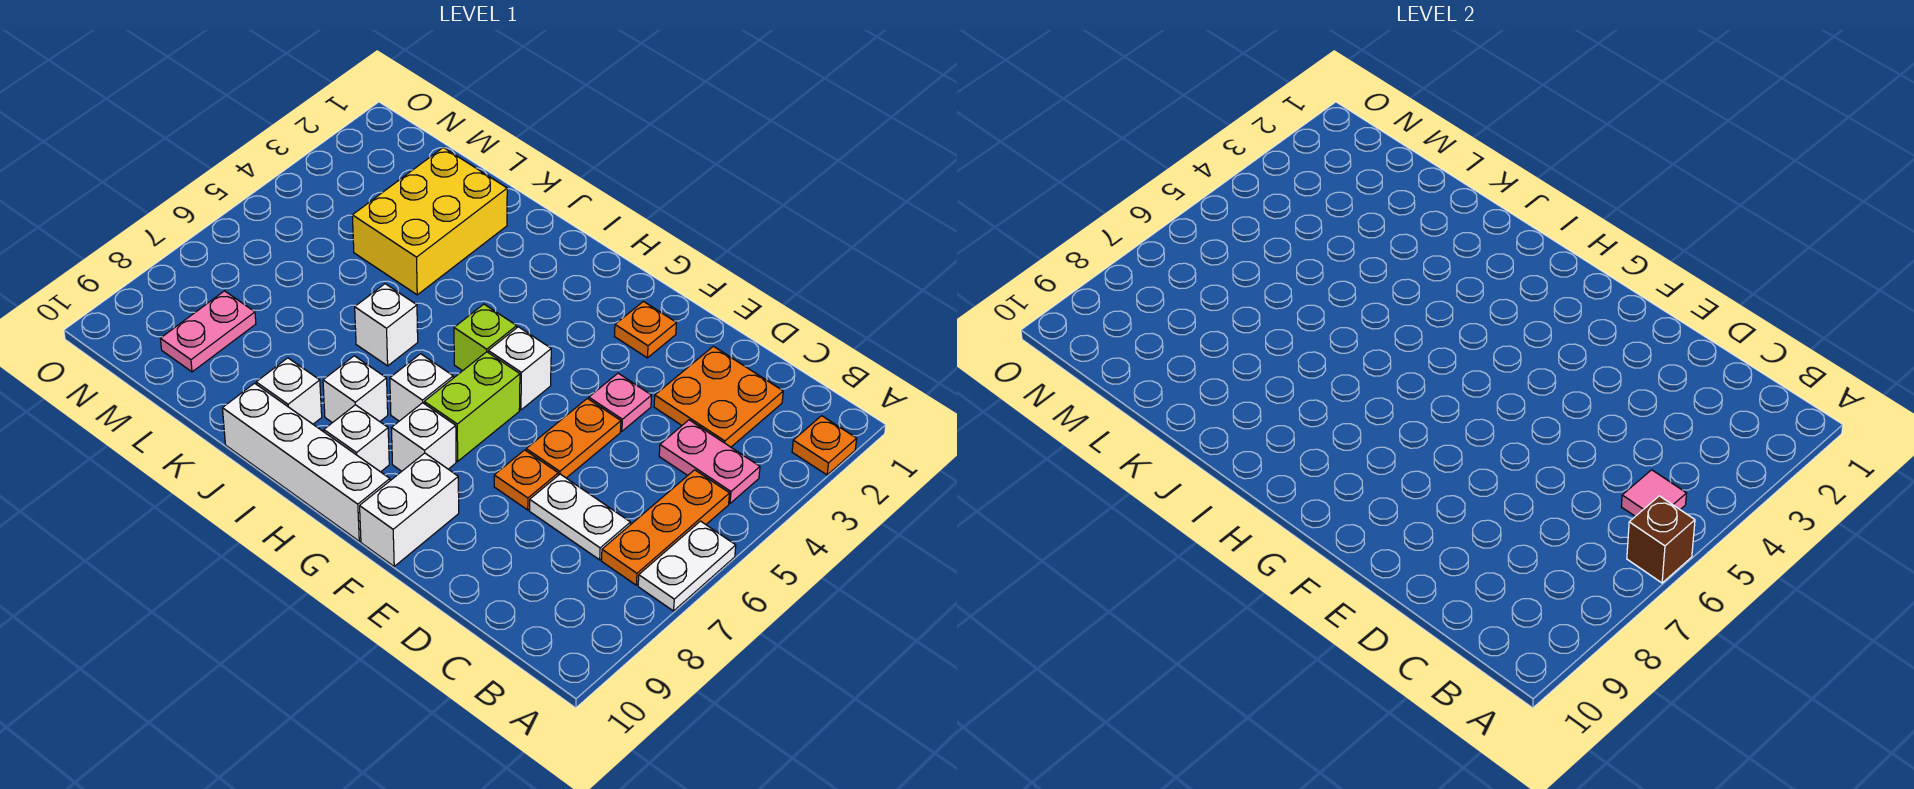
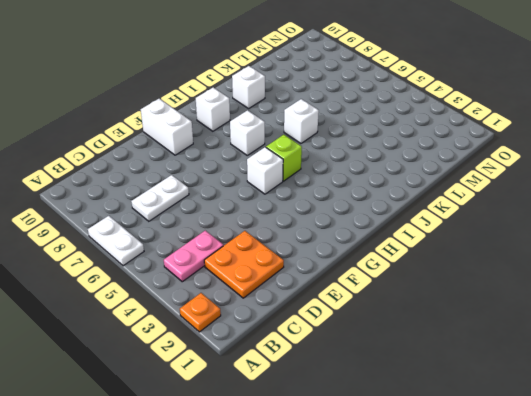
none -> orange 1x3 plate [601,470,730,585]
none -> pink 1x1 plate [589,373,652,431]
none -> orange 1x2 plate [526,398,621,478]

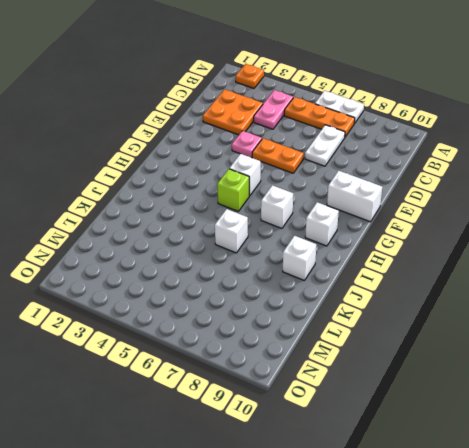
none -> orange 1x1 plate [494,450,558,510]
none -> orange 1x1 plate [614,302,676,358]
none -> lime 1x2 brick [424,352,520,461]

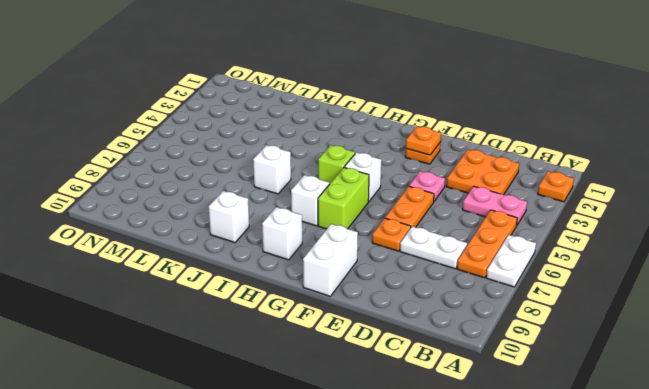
orange 1x1 plate [406,126,441,155] -> none
none -> white 1x1 brick [391,403,456,471]
none -> white 1x4 brick [222,383,390,541]
none -> white 1x1 brick [323,356,388,423]

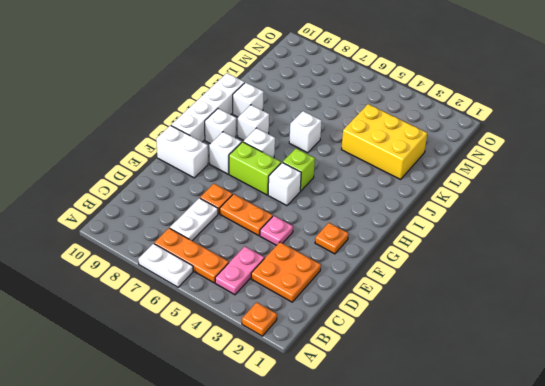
none -> pink 1x2 plate [160,291,256,372]
none -> brown 1x1 brick [1627,496,1695,583]
none -> pink 1x1 tile [1621,470,1687,516]

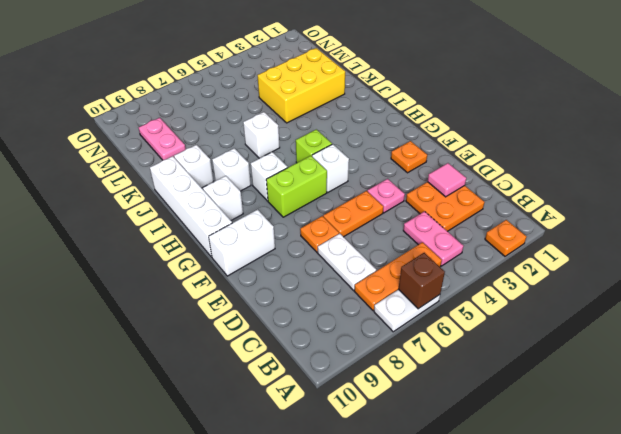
pink 1x1 tile [428,163,466,197] -> pink 1x1 tile moved to [1621,470,1687,516]
pink 1x2 plate [139,118,186,160] -> pink 1x2 plate turned to [160,291,256,372]
none -> white 1x1 brick [391,403,456,471]

